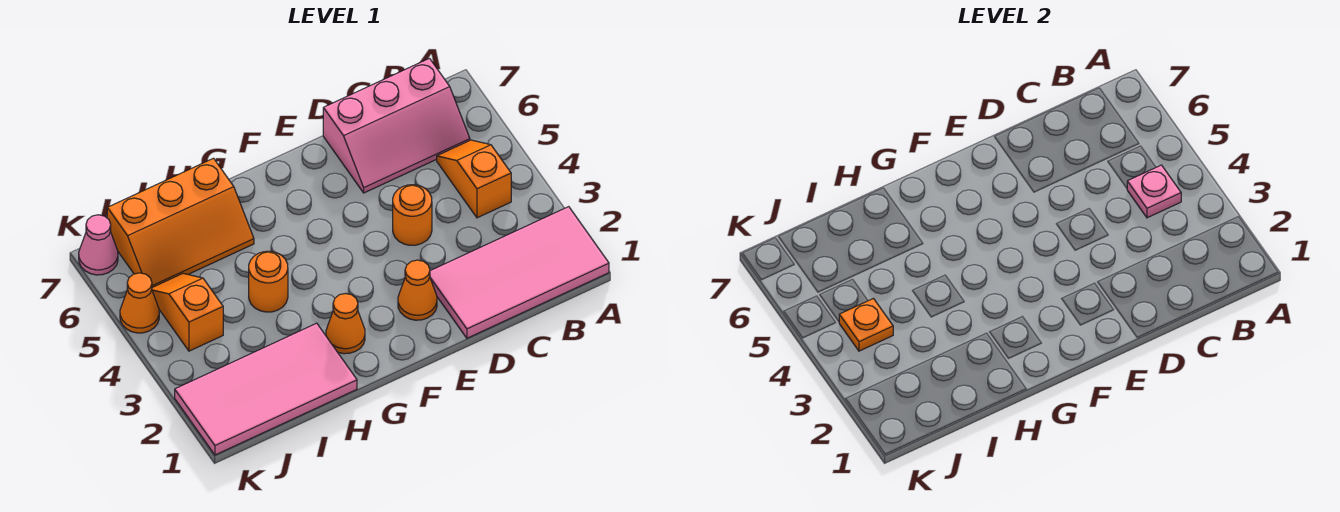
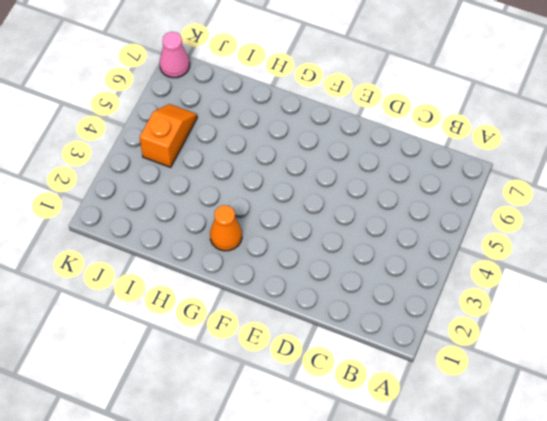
none -> pink 2x4 tile [430,207,609,338]
none -> orange 1x2 slope [437,140,511,218]
none -> pink 2x3 slope [323,58,470,193]

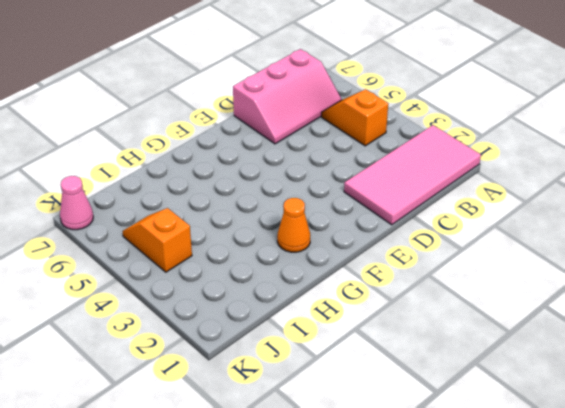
none -> orange 1x1 round brick [393,185,432,245]
none -> orange 1x1 cone [398,260,437,320]
none -> pink 2x4 tile [175,323,357,455]

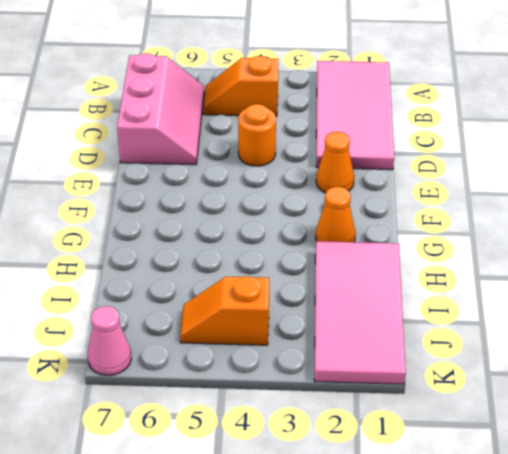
none -> orange 1x1 round brick [249,251,288,312]
none -> orange 2x3 slope [107,158,254,287]
none -> orange 1x1 cone [120,273,159,333]

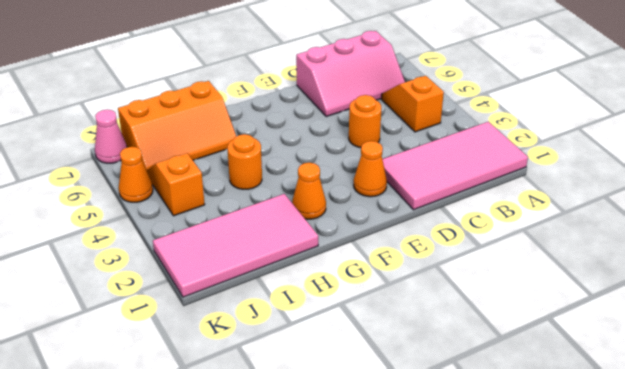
none -> pink 1x1 plate [1127,165,1181,218]
none -> orange 1x1 plate [839,299,893,351]

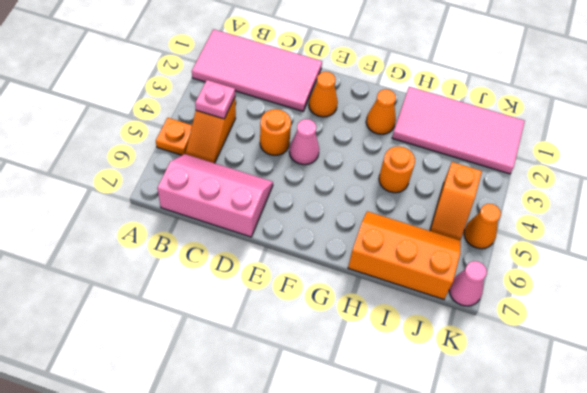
orange 1x1 plate [156,118,192,155] -> orange 1x1 plate moved to [839,299,893,351]
pink 1x1 cone [289,119,319,165] -> none

